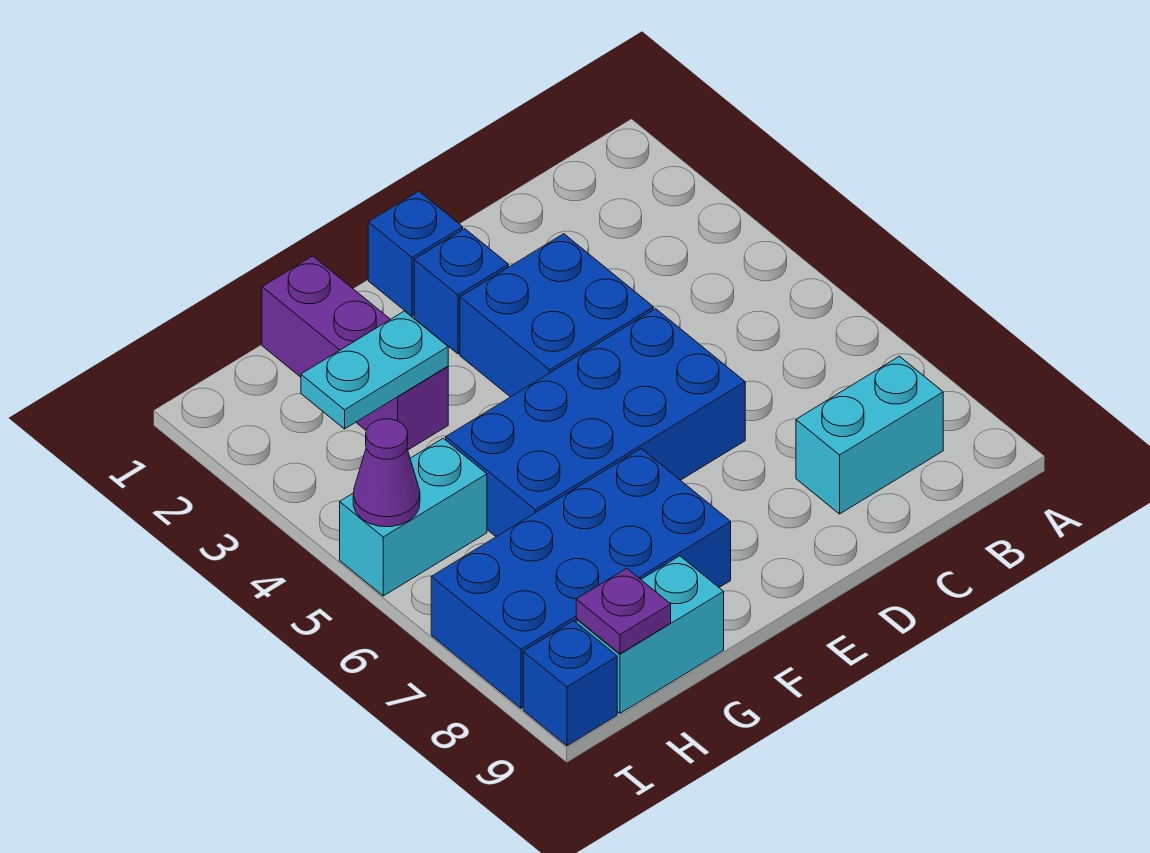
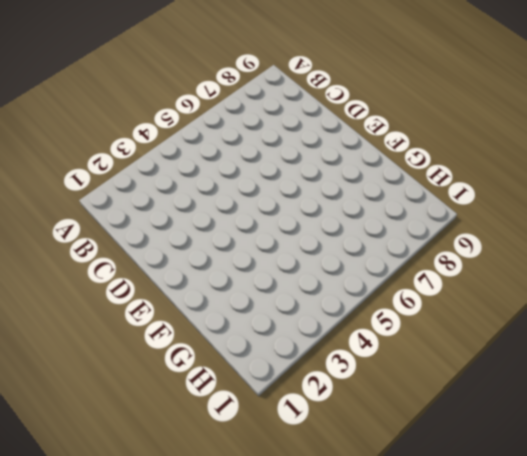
none -> cyan 1x2 brick [796,356,943,514]
none -> blue 2x2 brick [460,234,653,397]
none -> blue 2x4 brick [446,309,745,537]

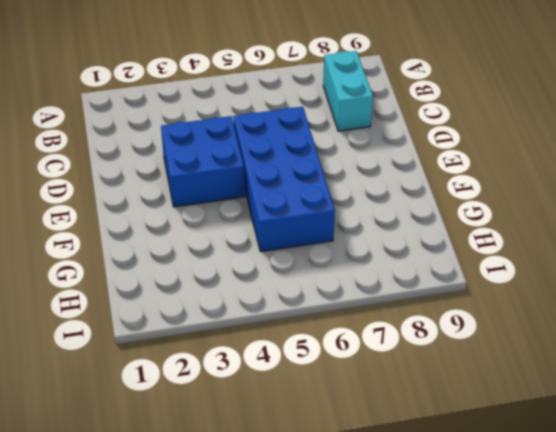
none -> blue 1x1 brick [368,191,463,316]
none -> blue 1x1 brick [414,229,508,354]
none -> blue 2x4 brick [431,449,731,708]

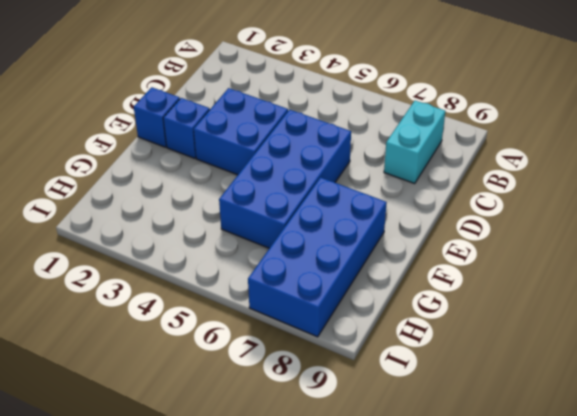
none -> purple 1x3 brick [262,256,448,450]
none -> cyan 1x2 brick [576,556,724,713]
none -> cyan 1x2 brick [340,438,487,596]

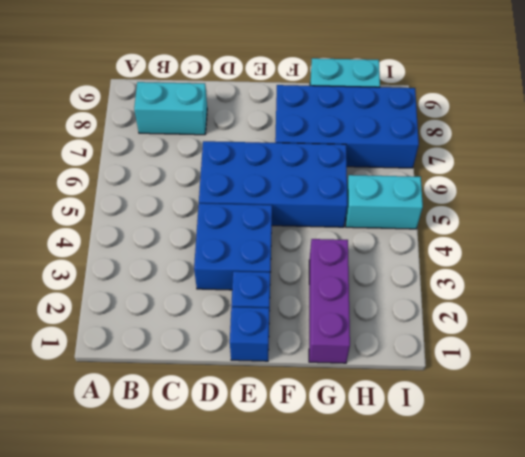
none -> blue 1x1 brick [523,621,617,746]
none -> cyan 1x2 plate [301,311,448,429]
none -> purple 1x1 plate [576,568,671,654]

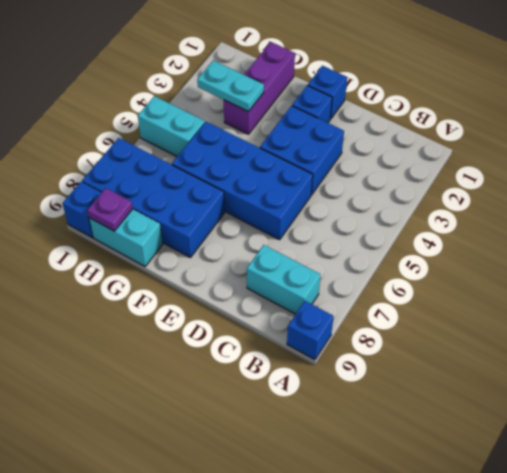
blue 1x1 brick [287,301,334,360] -> none
none -> purple 1x1 cone [353,419,420,527]

